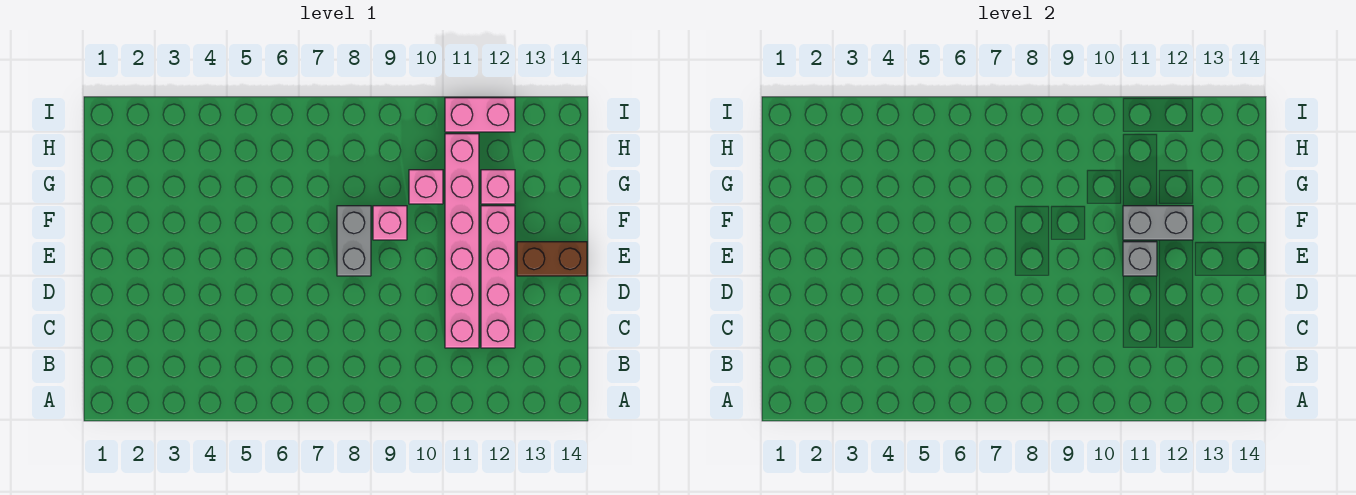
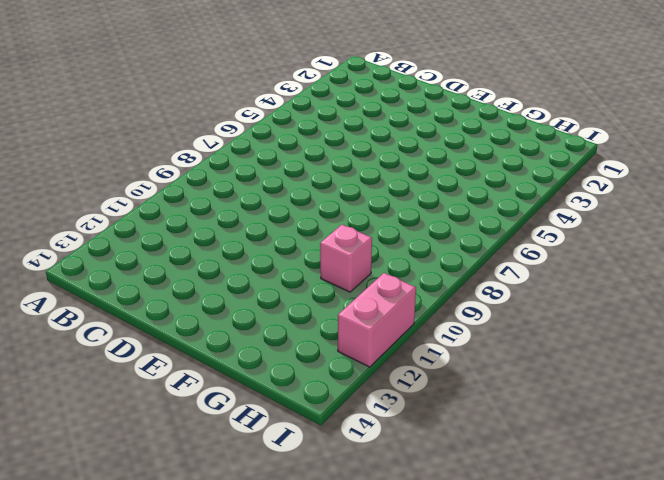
none -> pink 1x6 brick [445,134,479,348]
none -> pink 1x4 brick [481,206,515,348]

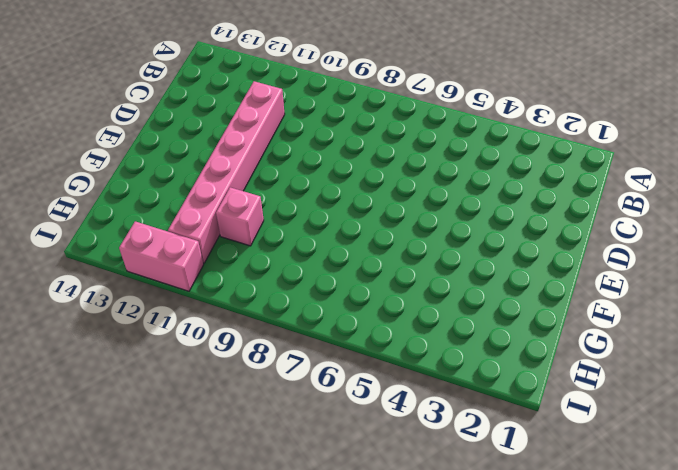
none -> pink 1x4 brick [481,206,515,348]
none -> grey 1x2 brick [337,206,371,276]

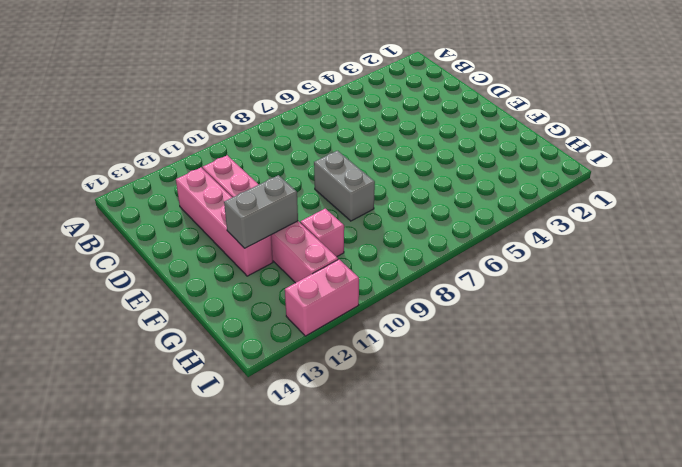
none -> brown 1x2 brick [517,242,587,276]
none -> pink 1x1 brick [373,206,407,240]

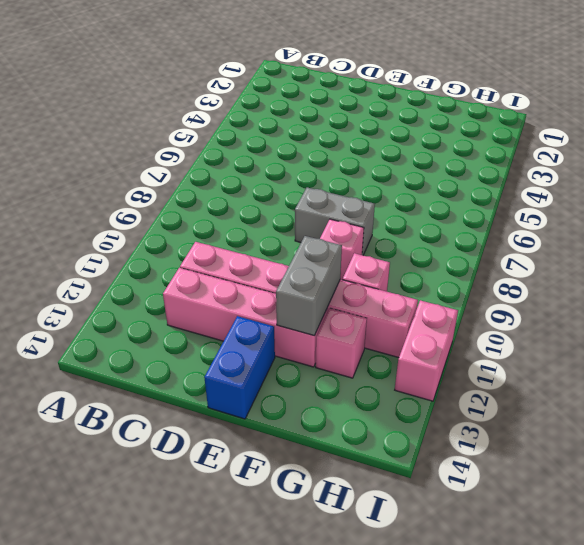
blue 1x2 brick [204,316,275,419] -> brown 1x2 brick [517,242,587,276]
none -> grey 1x1 brick [1123,242,1157,276]

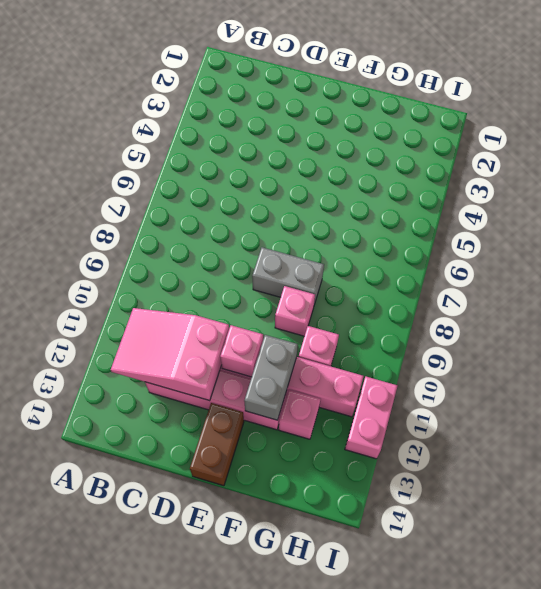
pink 2x3 slope [110,308,229,401] -> none
pink 1x1 brick [220,325,263,377] -> grey 1x1 brick [1123,242,1157,276]

